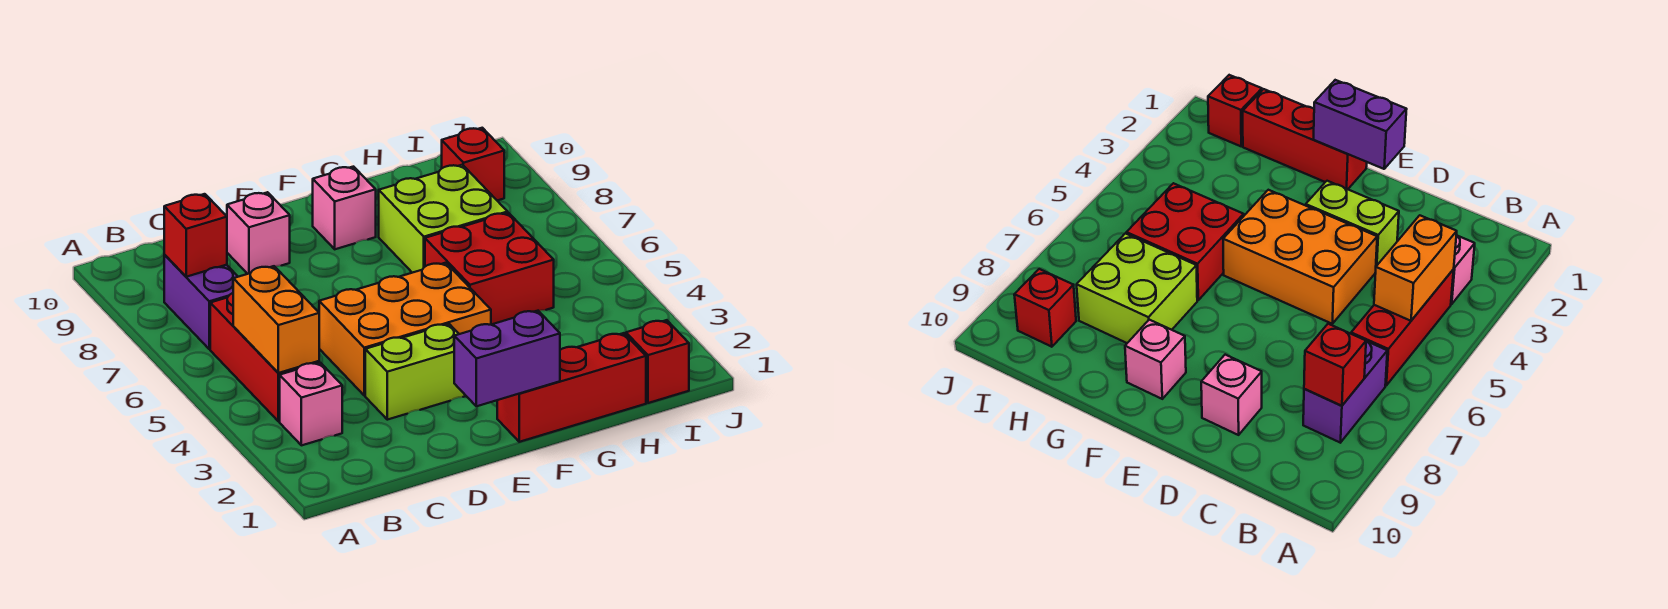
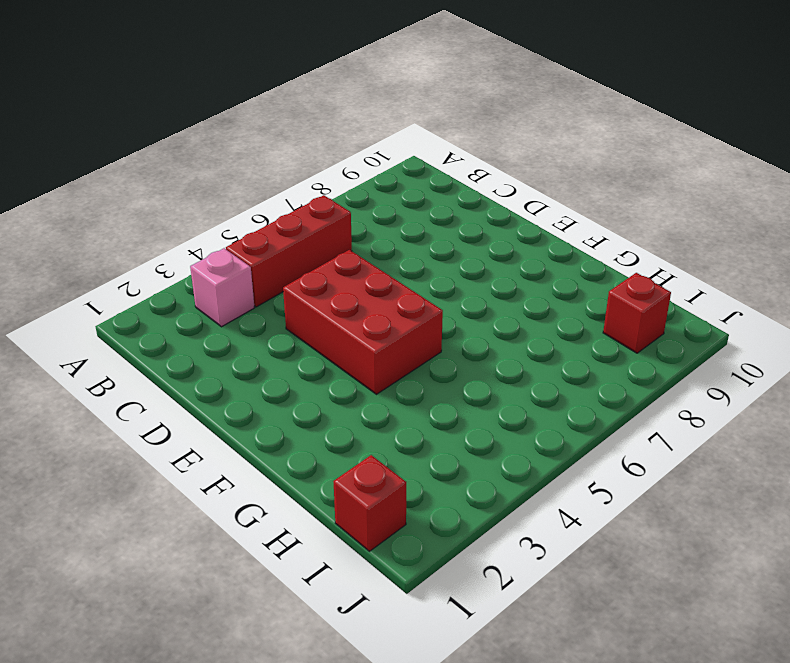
red 2x3 brick [283,250,443,394] -> orange 2x3 brick [319,263,491,396]
none -> purple 1x2 brick [164,255,238,349]
none -> lime 1x2 brick [365,324,466,420]
none -> pink 1x1 brick [227,192,290,274]

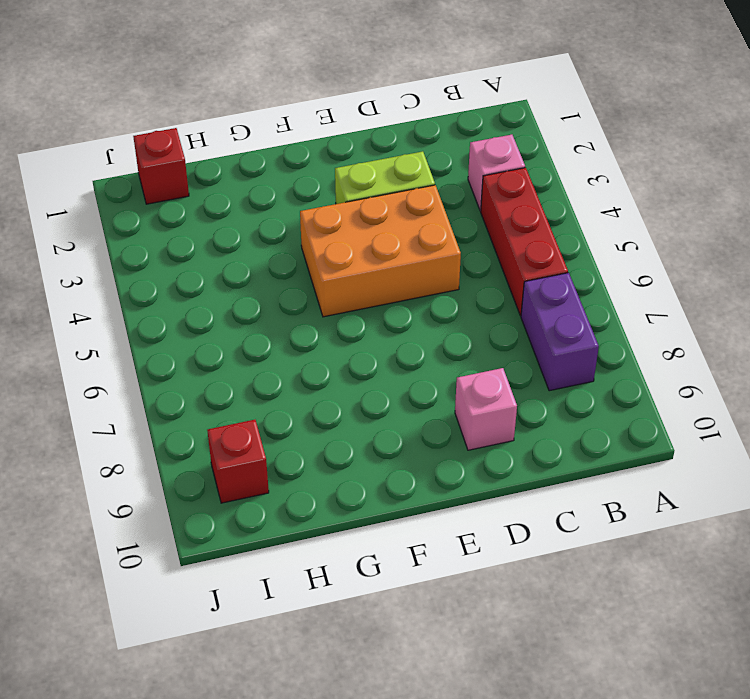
none -> red 1x3 brick [497,333,646,442]
none -> pink 1x1 brick [313,167,376,249]
none -> red 2x2 brick [425,213,554,325]

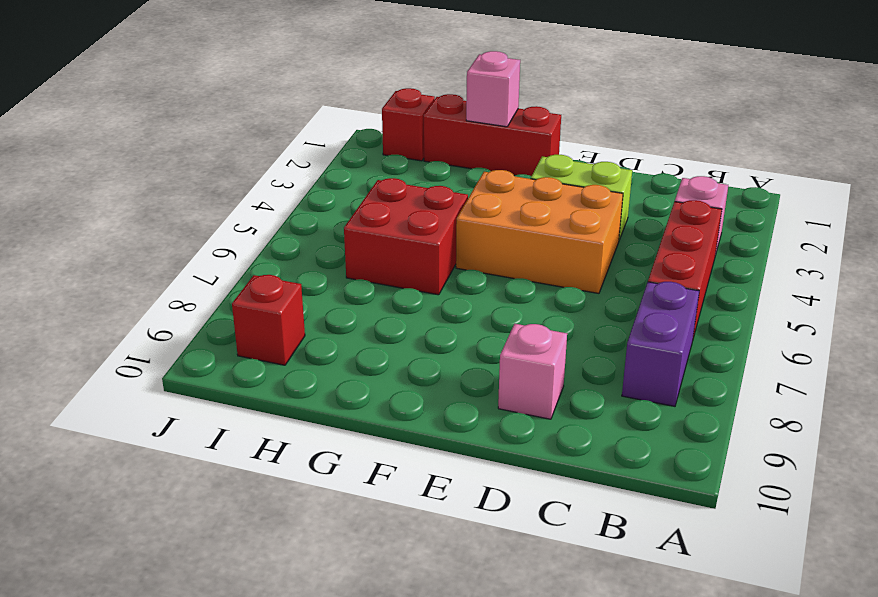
pink 1x1 brick [466,51,520,127] -> pink 1x1 brick moved to [313,167,376,249]
none -> lime 2x2 brick [379,165,508,273]
none -> orange 1x2 brick [233,266,319,373]
none -> red 1x1 brick [164,194,227,277]

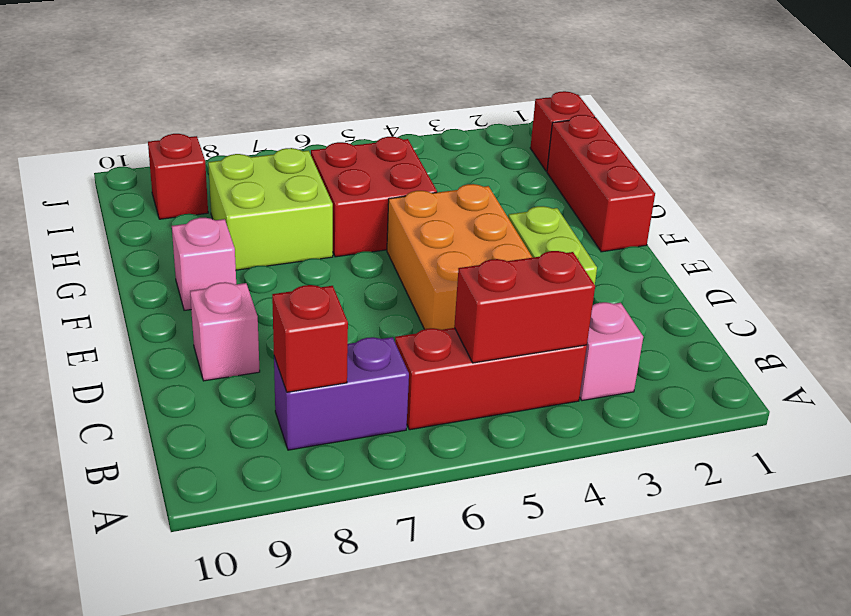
red 1x2 brick [454,251,595,363] -> orange 1x2 brick [233,266,319,373]
none -> purple 1x2 brick [454,311,560,406]

